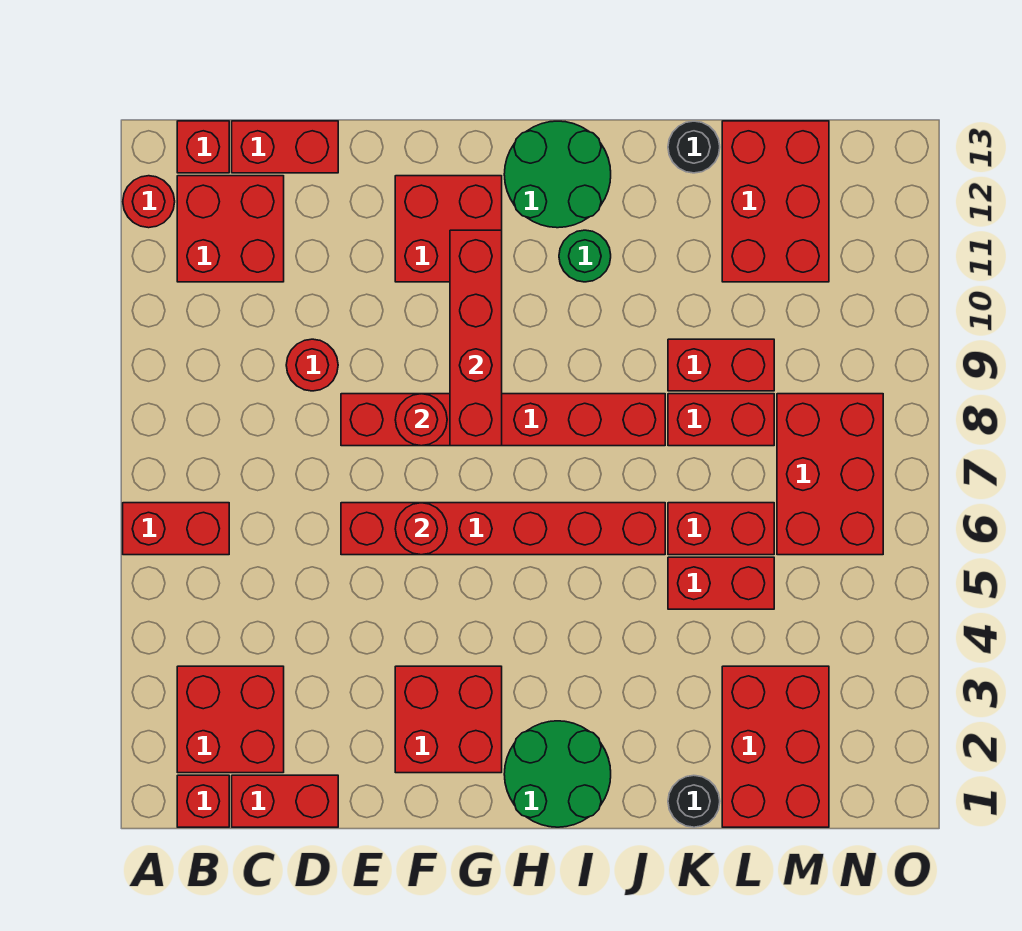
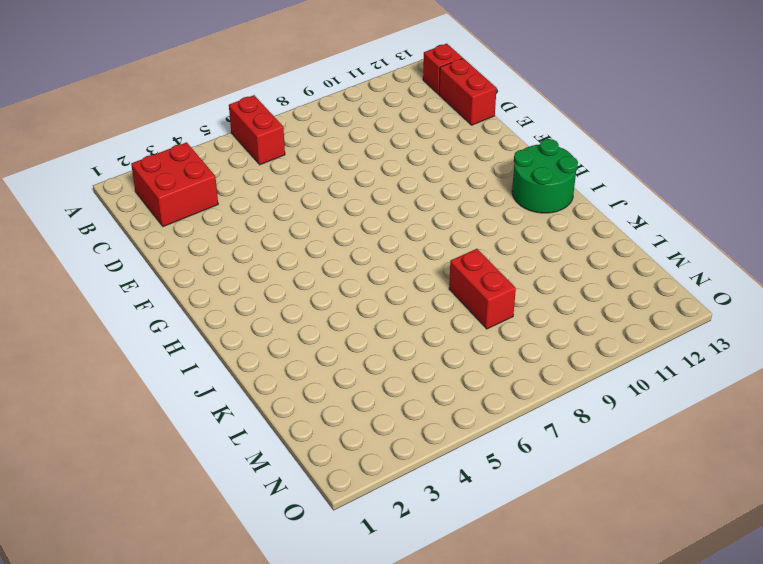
none -> red 1x1 round brick [123,176,175,228]
none -> red 1x1 brick [177,775,229,827]
none -> red 2x2 brick [177,176,284,282]

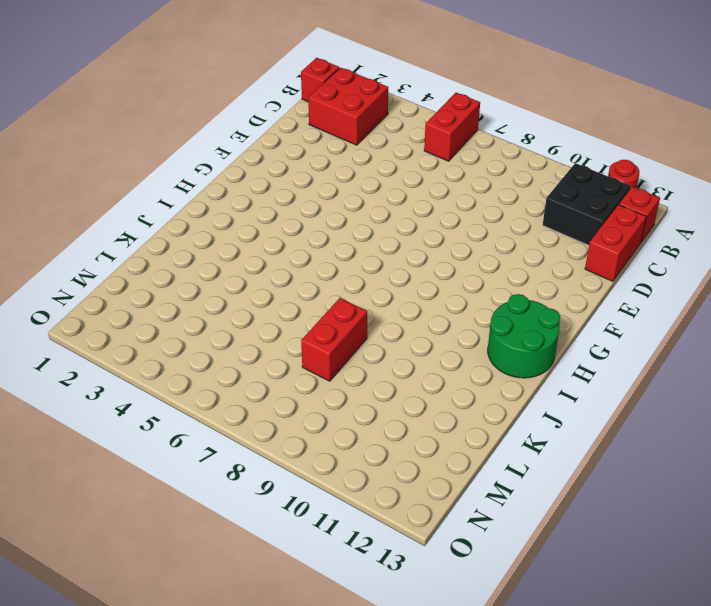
black 2x2 brick [543,163,631,245] -> red 2x2 brick [177,176,284,282]
none -> red 1x2 brick [232,775,338,827]
none -> red 1x1 round brick [286,339,338,391]
none -> red 1x6 brick [341,503,665,555]

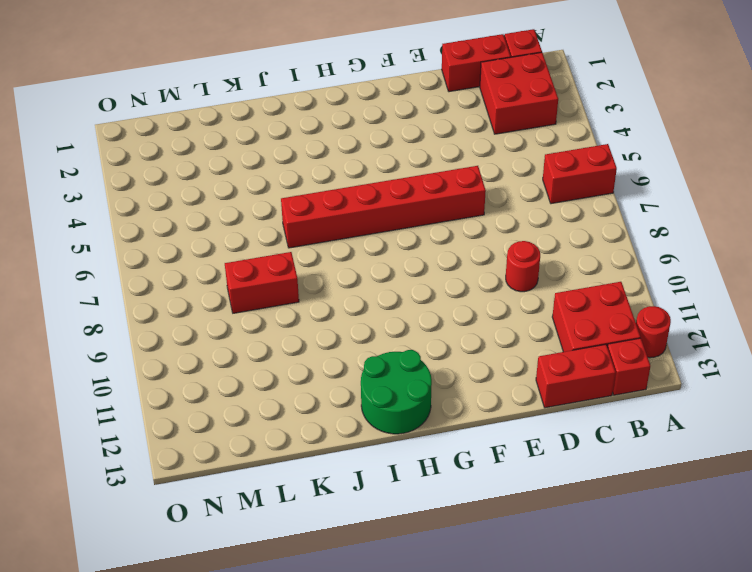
none -> red 1x6 brick [341,394,665,446]
none -> red 2x2 brick [395,666,502,773]
none -> red 2x2 brick [395,176,502,282]

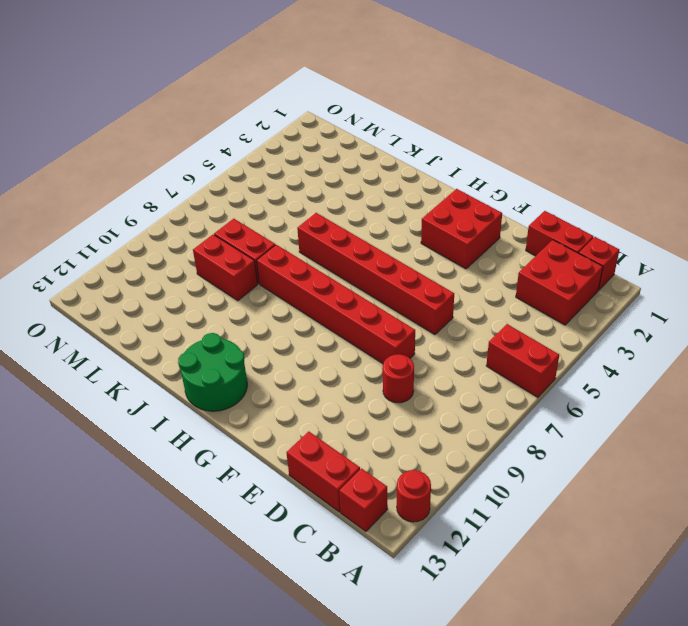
none -> red 2x2 brick [177,176,284,282]
none -> red 2x2 brick [395,176,502,282]
none -> green 2x2 round brick [504,721,611,827]

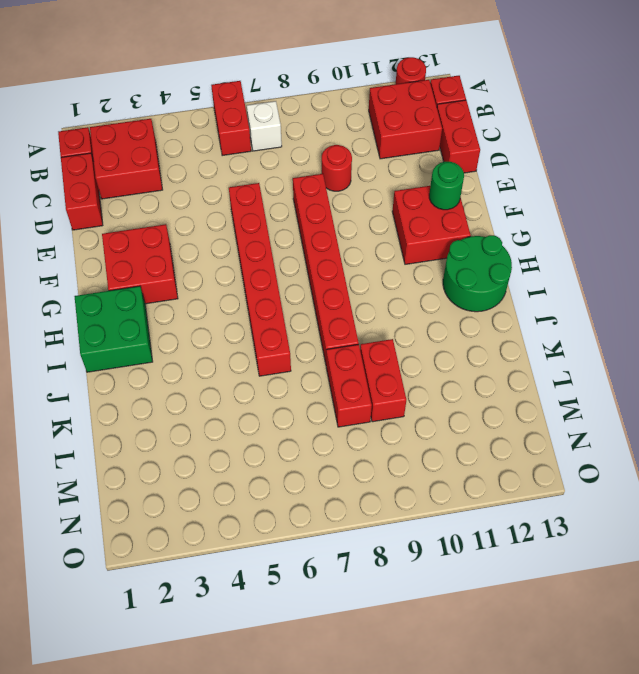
white 1x1 brick [247,101,282,151] -> none
green 1x1 round brick [429,162,464,210] -> green 1x1 round brick moved to [559,230,611,282]
green 2x2 brick [74,286,153,372] -> green 2x2 round brick [504,721,611,827]
none -> black 1x1 round brick [668,775,720,827]
none -> red 1x2 brick [668,557,774,609]
none -> red 1x2 brick [668,503,774,555]

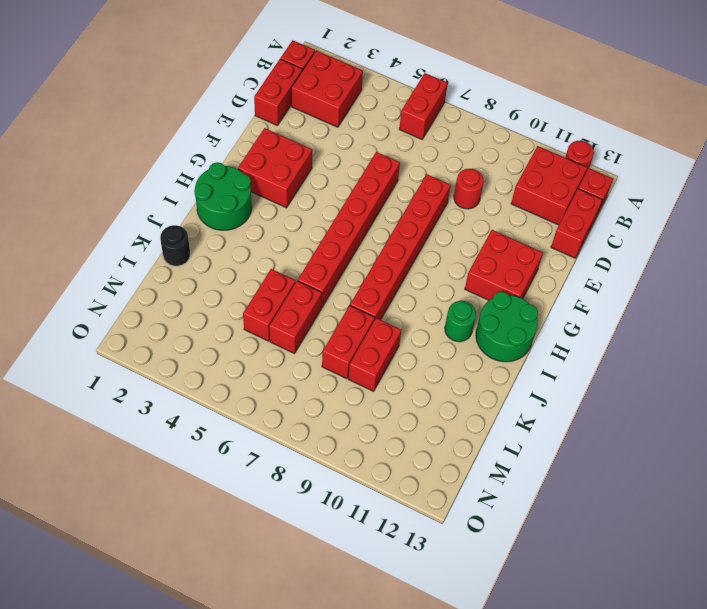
none -> black 1x1 round brick [668,121,720,173]
none -> red 2x3 brick [722,666,829,827]
none -> red 2x3 brick [722,121,829,282]

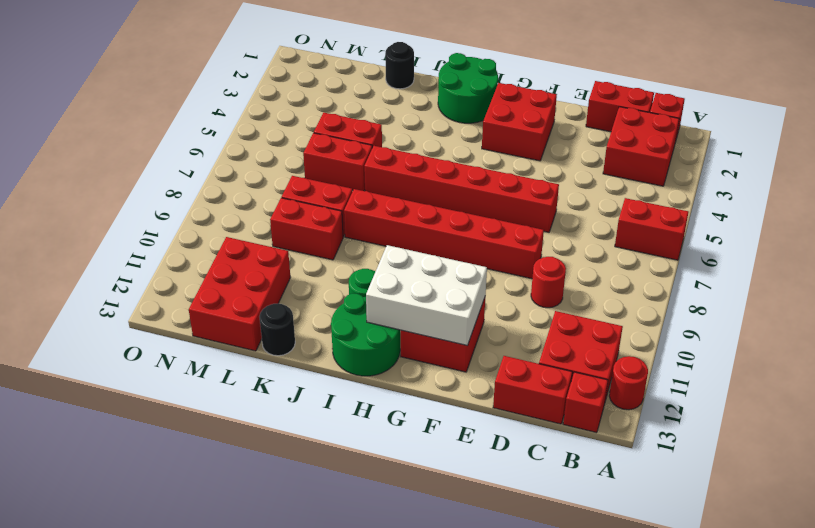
white 2x3 brick [366,245,487,346] -> red 1x4 brick [450,230,502,446]
none -> red 2x3 brick [722,666,829,827]
none -> red 2x3 brick [777,394,883,555]
none -> red 1x1 round brick [395,503,447,555]

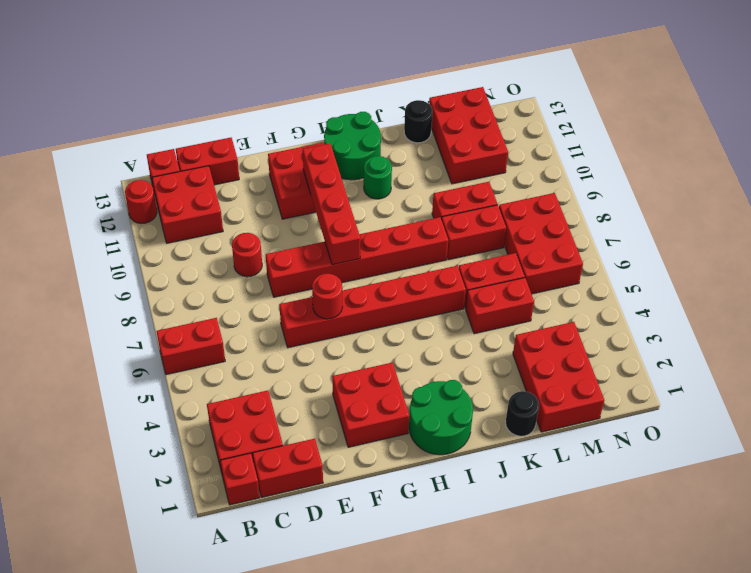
none -> red 1x1 round brick [395,394,447,446]

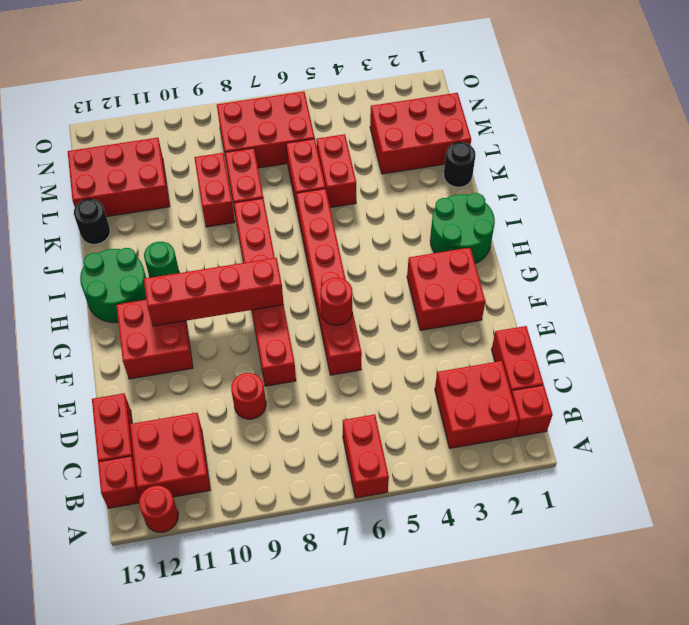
none -> red 1x1 round brick [395,394,447,446]

